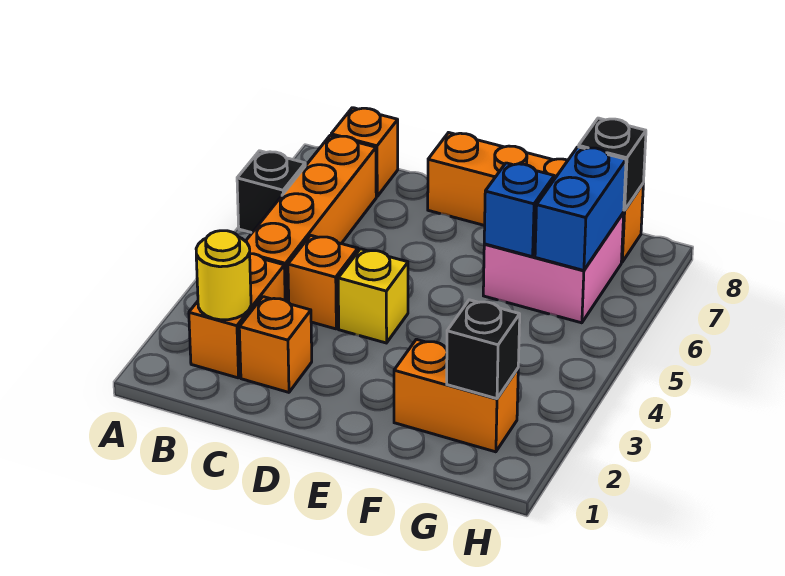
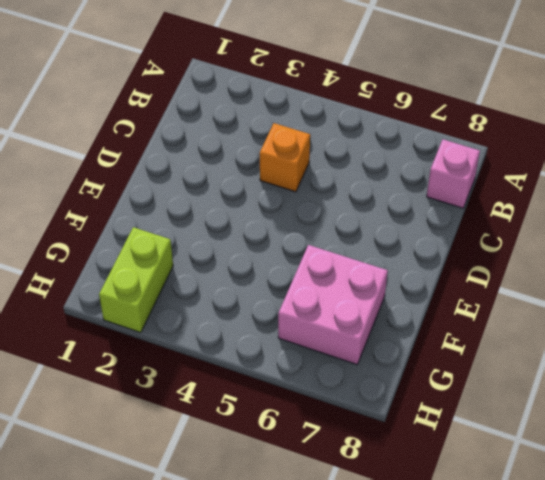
pink 1x1 brick [427,139,480,208] -> orange 1x1 brick [331,108,398,197]
lime 1x2 brick [99,227,173,333] -> orange 1x2 brick [394,339,518,452]
none -> black 1x1 brick [237,151,305,233]
none -> orange 1x2 brick [189,254,285,378]
none -> orange 1x4 brick [246,135,376,302]

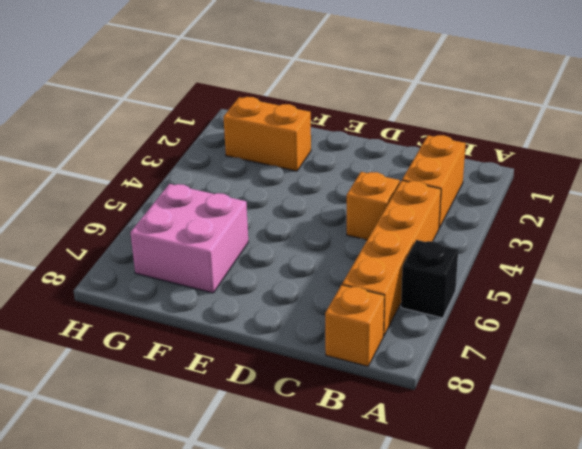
none -> orange 1x1 brick [239,297,312,392]
none -> yellow 1x1 brick [338,249,408,343]
none -> orange 1x4 brick [428,133,643,262]

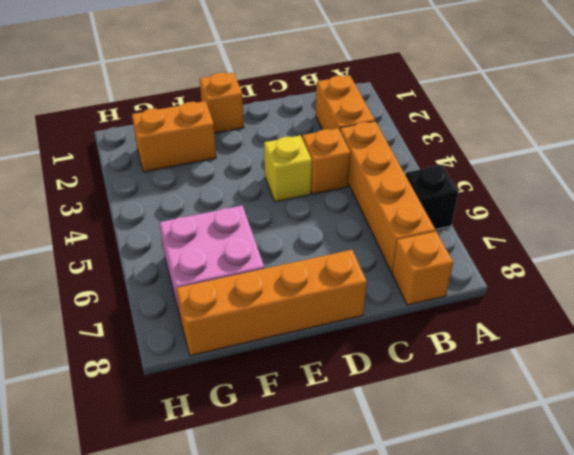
orange 1x1 brick [200,72,244,133] -> orange 1x1 brick moved to [239,297,312,392]
none -> yellow 1x1 round brick [196,231,251,320]
none -> blue 1x1 brick [484,163,554,257]
none -> black 1x1 brick [447,300,520,399]

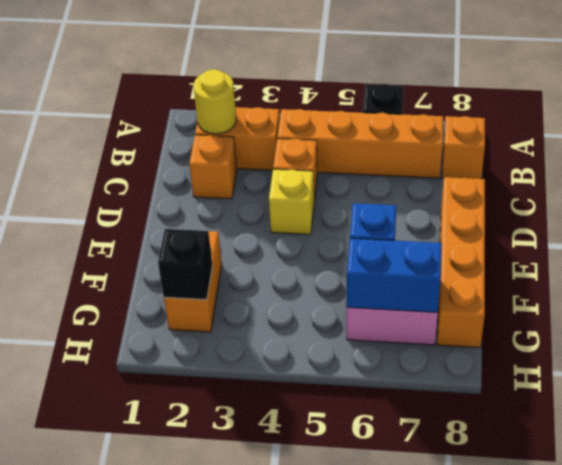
none -> black 1x1 brick [579,118,646,210]

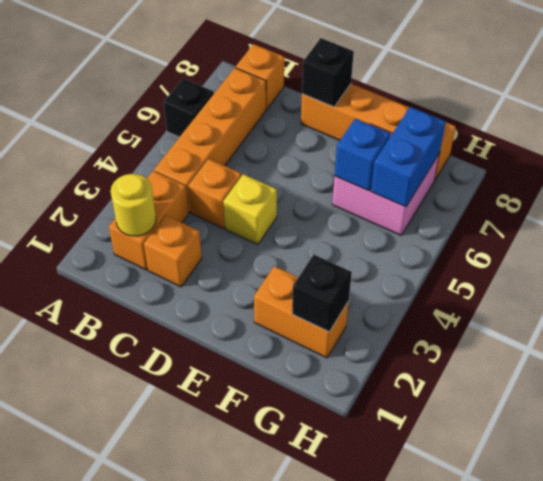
black 1x1 brick [302,38,354,107] -> black 1x1 brick moved to [579,118,646,210]

